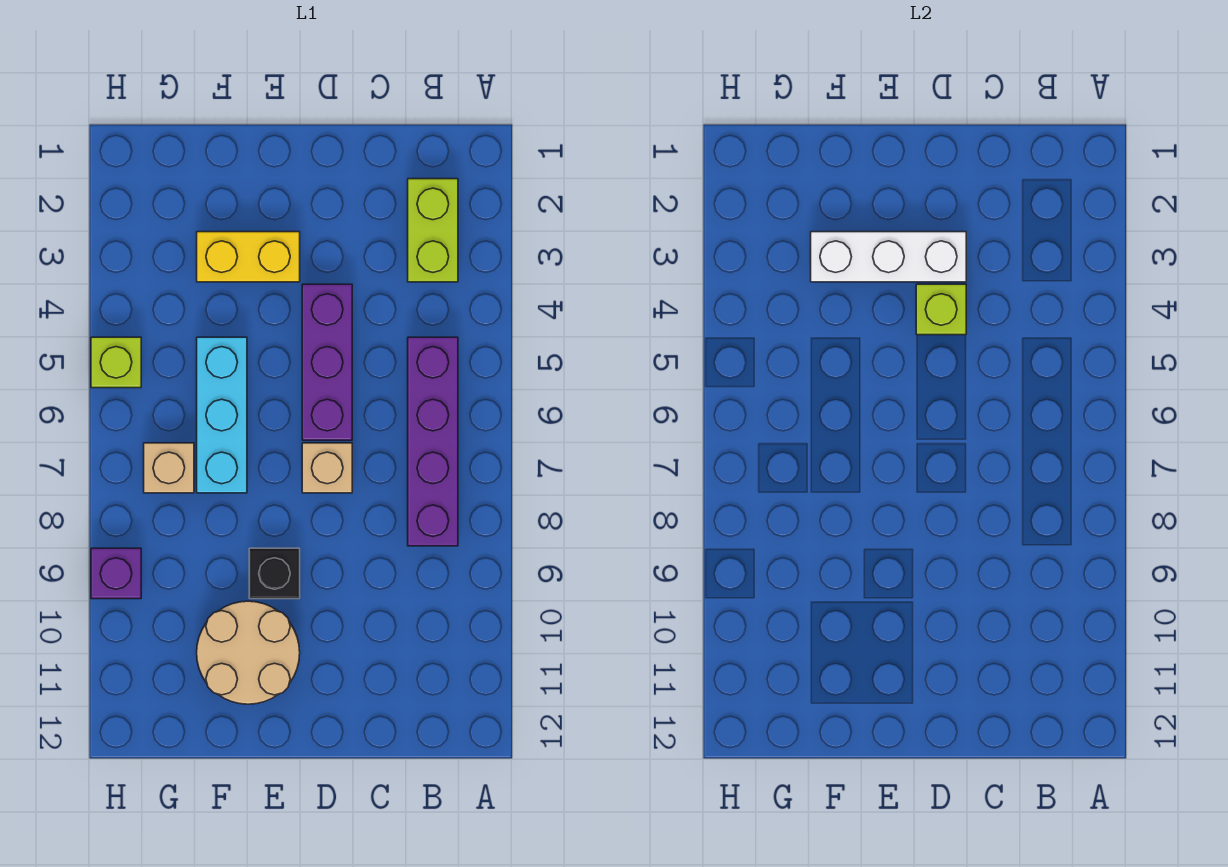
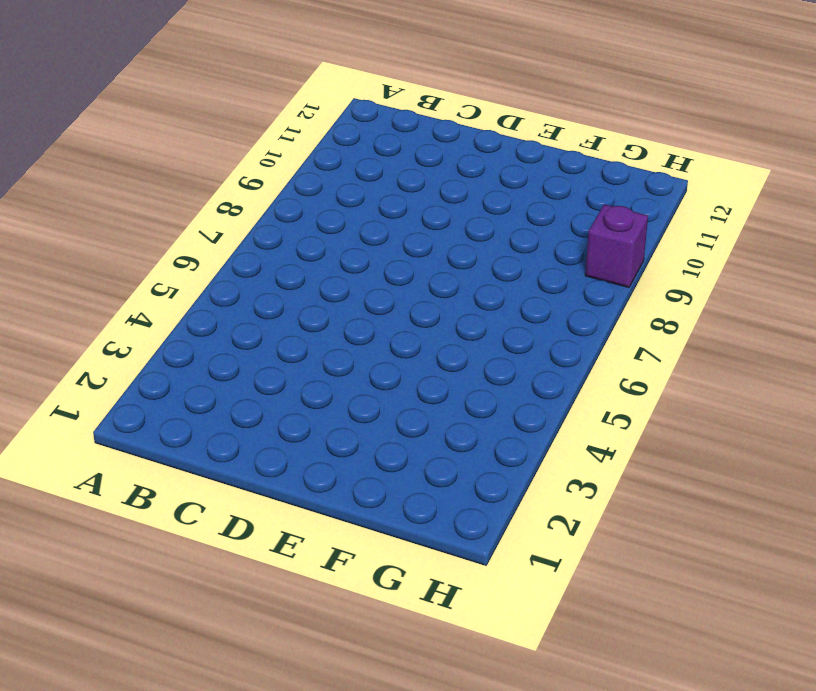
none -> lime 1x2 brick [408,179,458,282]
none -> purple 1x4 brick [408,337,458,546]
none -> purple 1x3 brick [302,284,352,440]

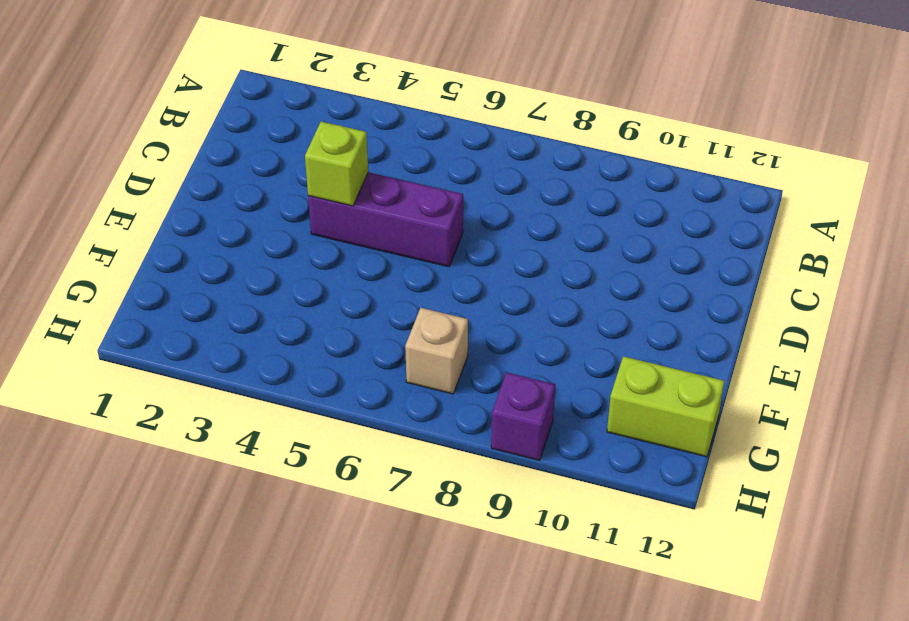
lime 1x2 brick [607,356,724,457] -> lime 1x2 brick moved to [408,179,458,282]
none -> purple 1x4 brick [408,337,458,546]
none -> tan 1x1 brick [302,443,352,493]
none -> yellow 1x2 brick [197,232,300,282]

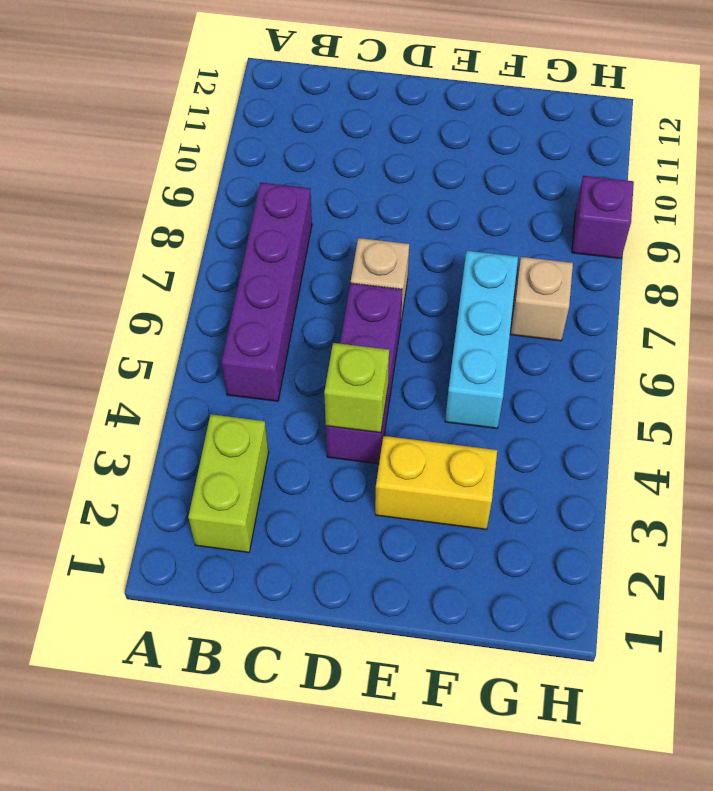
none -> black 1x1 brick [249,548,300,599]
none -> tan 2x2 round brick [197,601,300,704]
none -> lime 1x1 brick [91,337,141,388]

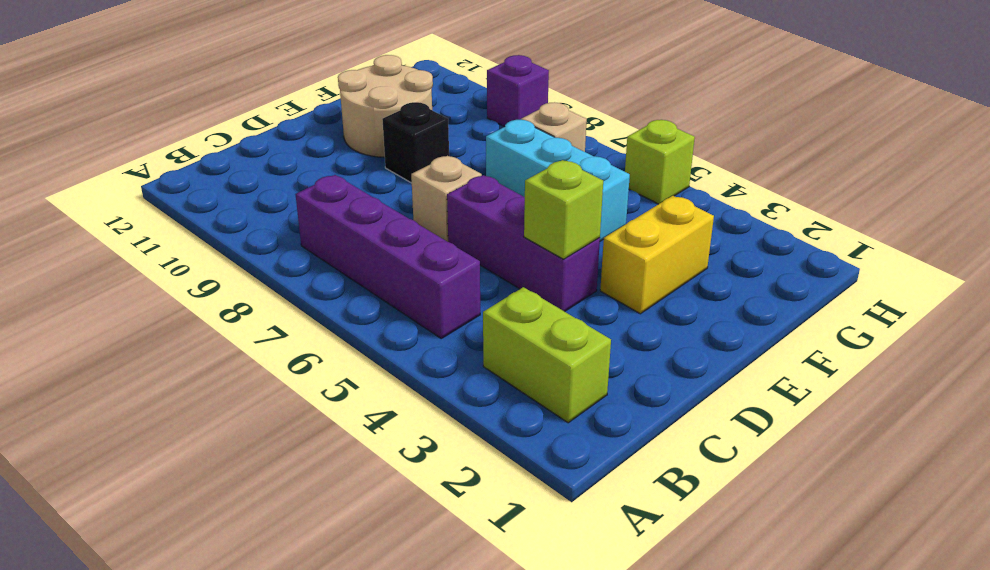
none -> white 1x3 brick [811,232,966,282]

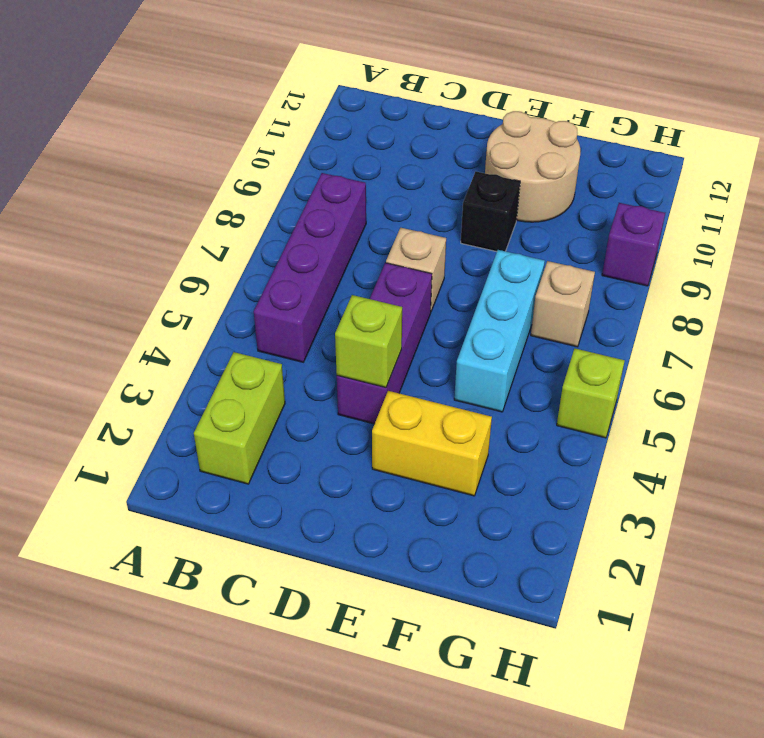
none -> white 1x3 brick [811,232,966,282]

